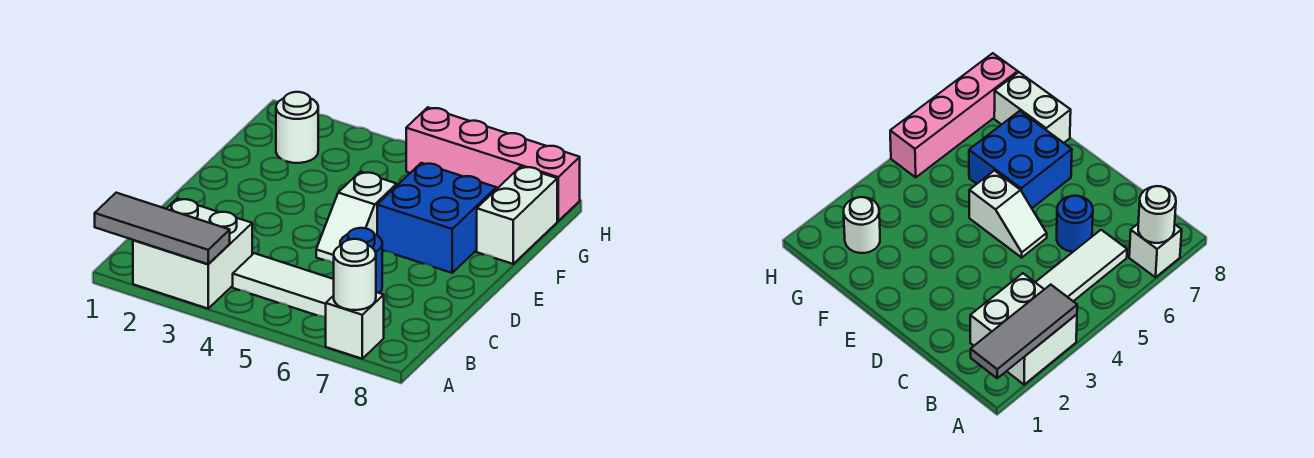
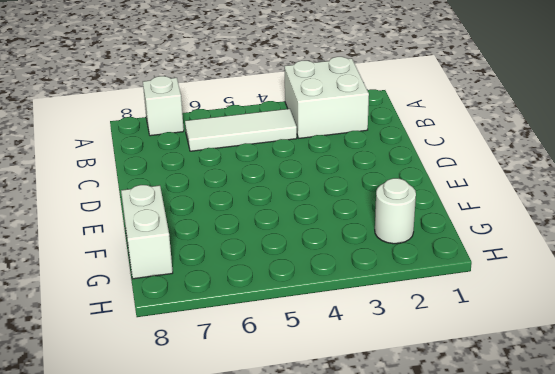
none -> blue 1x1 round brick [340,228,382,293]
none -> white 1x2 slope [316,172,397,263]

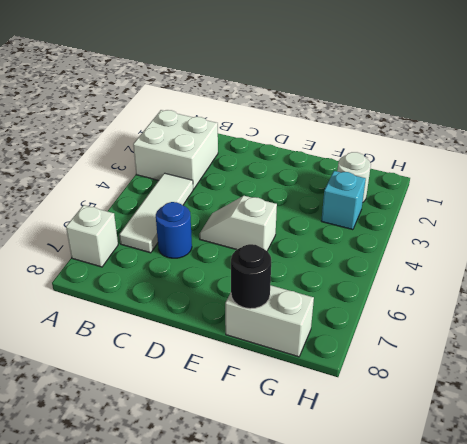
black 1x1 round brick [231,244,271,309] -> none
cyan 1x1 brick [321,171,366,230] -> none
none -> blue 2x2 brick [377,163,496,273]
none -> pink 1x4 brick [406,107,580,221]

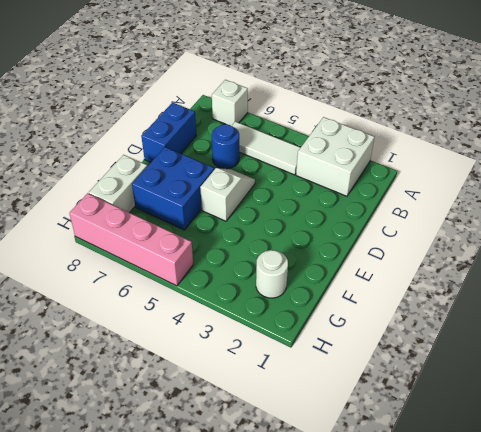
blue 1x2 brick [141,103,196,162] -> none
none -> grey 1x3 tile [95,193,230,264]
none -> white 1x1 round brick [334,239,376,310]

